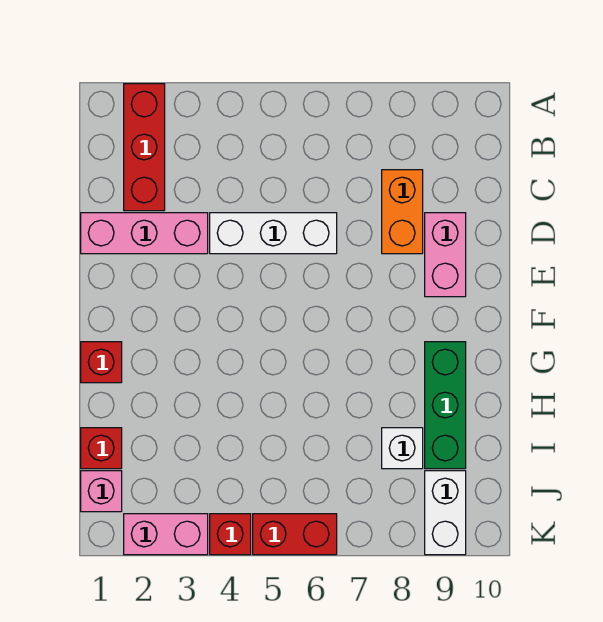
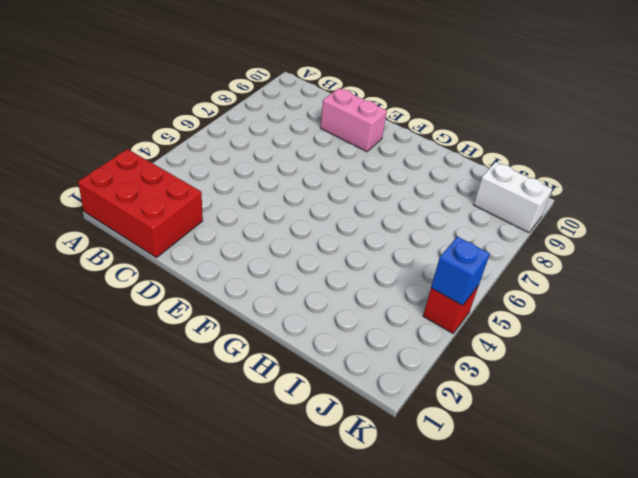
red 2x3 brick [78,149,203,258] -> red 1x3 brick [124,84,165,211]
blue 1x1 brick [431,237,490,305] -> none
none -> orange 1x2 brick [382,170,423,254]
none -> pink 1x3 brick [81,213,208,254]
none -> white 1x3 brick [210,213,337,254]

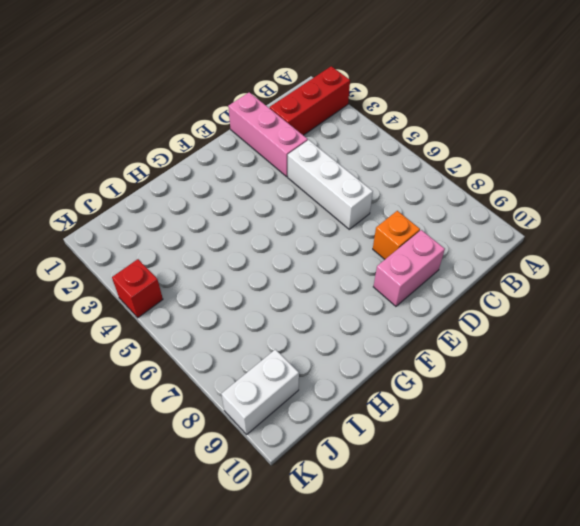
orange 1x1 brick [373,211,420,259] -> orange 1x2 brick [382,170,423,254]
none -> red 1x1 brick [81,342,122,383]
none -> green 1x3 brick [425,342,466,469]
none -> red 1x1 brick [81,428,122,469]

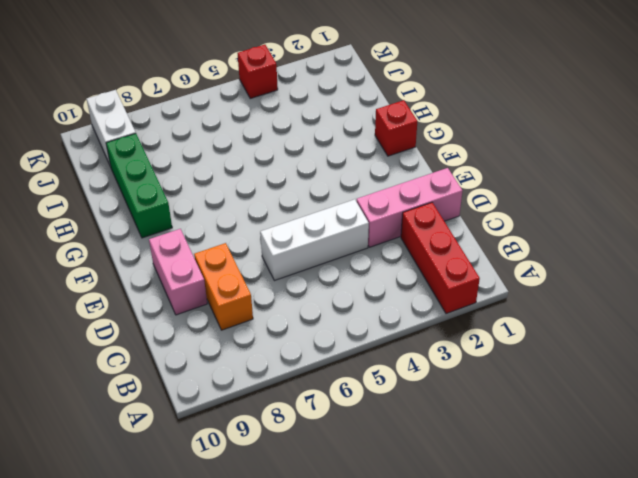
none -> red 1x1 brick [81,428,122,469]
none -> white 1x1 brick [382,428,423,469]
none -> pink 1x1 brick [81,471,122,512]

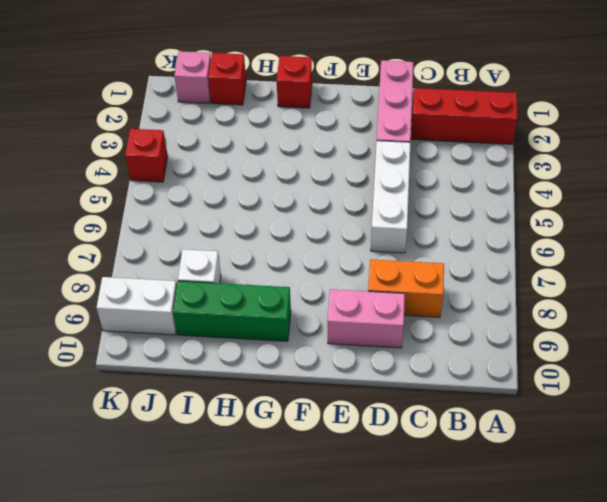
none -> pink 1x2 brick [124,514,208,555]
none -> red 1x2 brick [253,514,337,555]

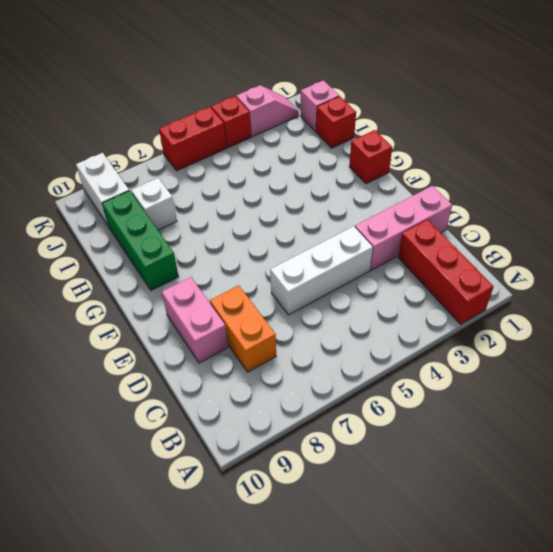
pink 1x2 slope [236,85,299,137] -> pink 1x2 brick [124,514,208,555]

